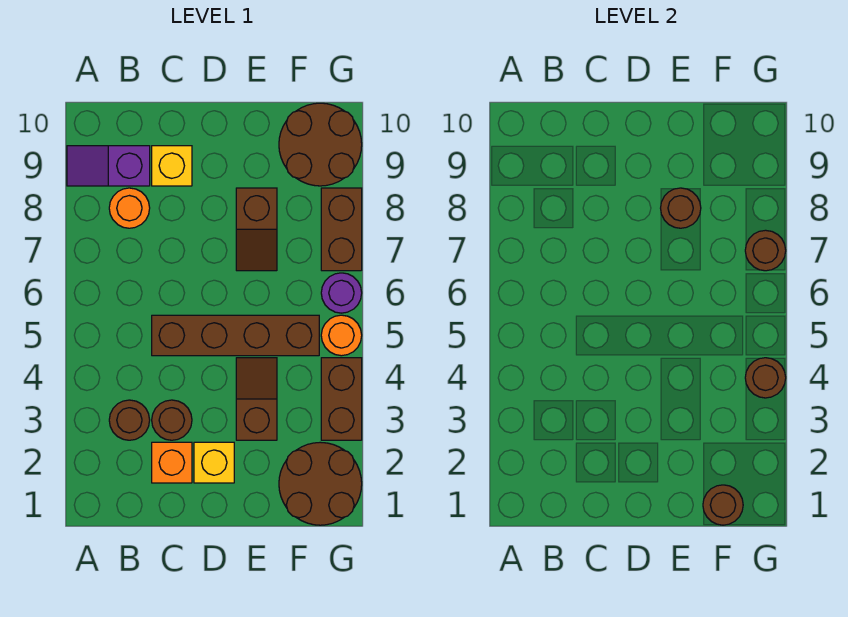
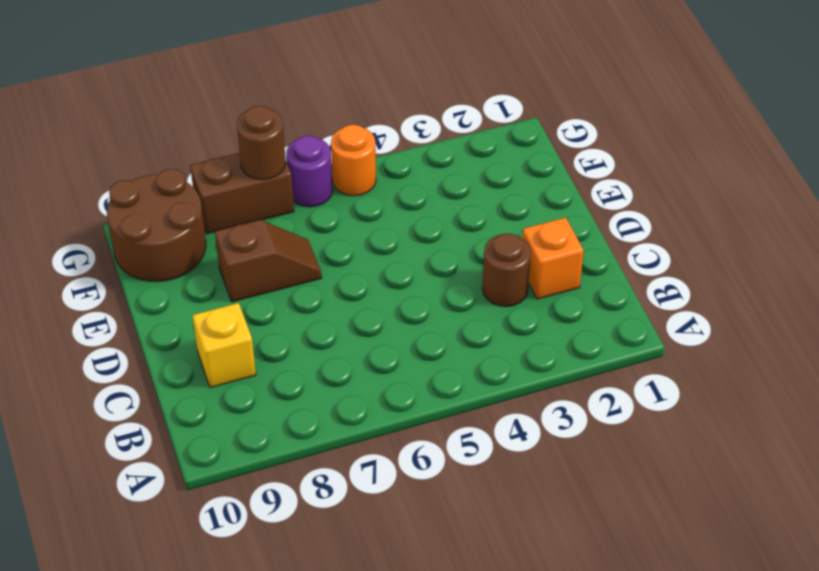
none -> purple 1x2 slope [67,146,150,186]
none -> brown 1x1 round brick [109,400,150,440]
none -> orange 1x1 round brick [109,188,150,228]

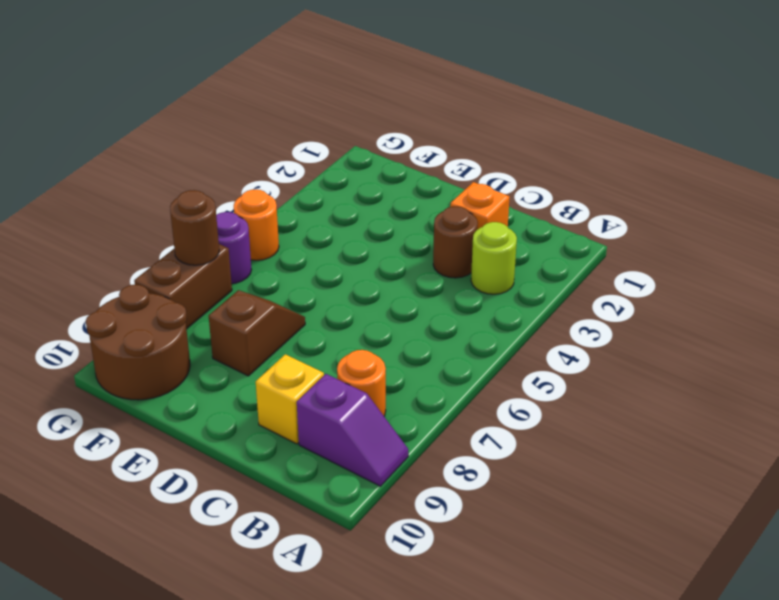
lime 1x1 round brick [471,222,517,294] -> brown 1x1 round brick [109,400,150,440]
none -> brown 1x4 brick [152,315,319,356]
none -> yellow 1x1 brick [194,442,234,483]
none -> brown 1x2 slope [236,358,277,440]

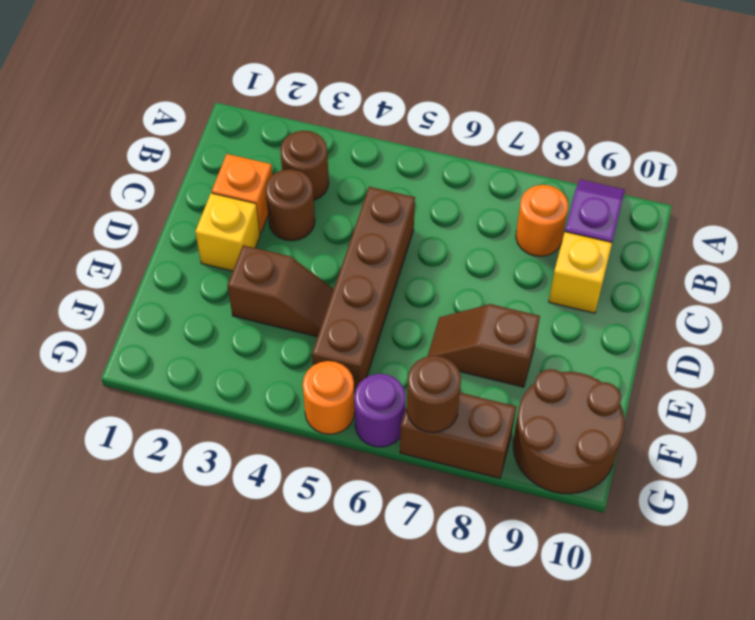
none -> brown 2x2 round brick [279,442,362,525]
none -> brown 1x2 brick [321,358,362,440]
none -> brown 1x1 round brick [661,188,701,228]

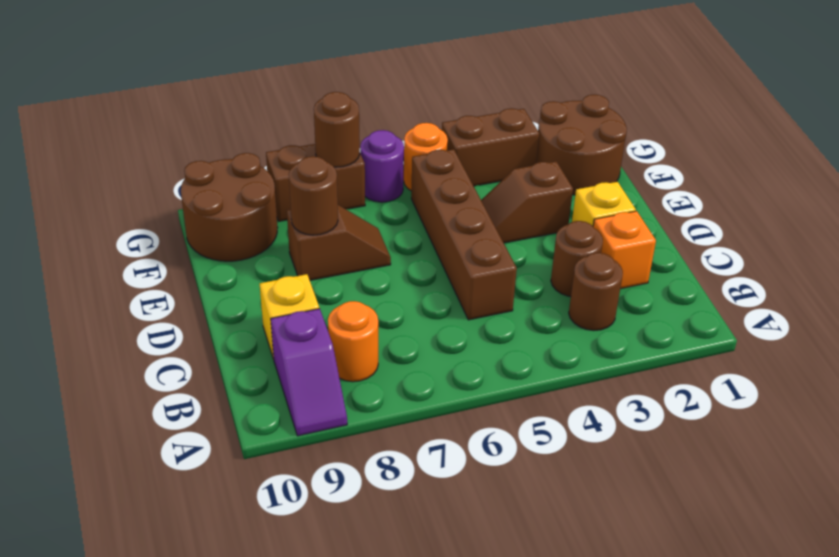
none -> brown 1x1 round brick [703,485,743,525]
none -> brown 1x1 round brick [745,358,786,398]

